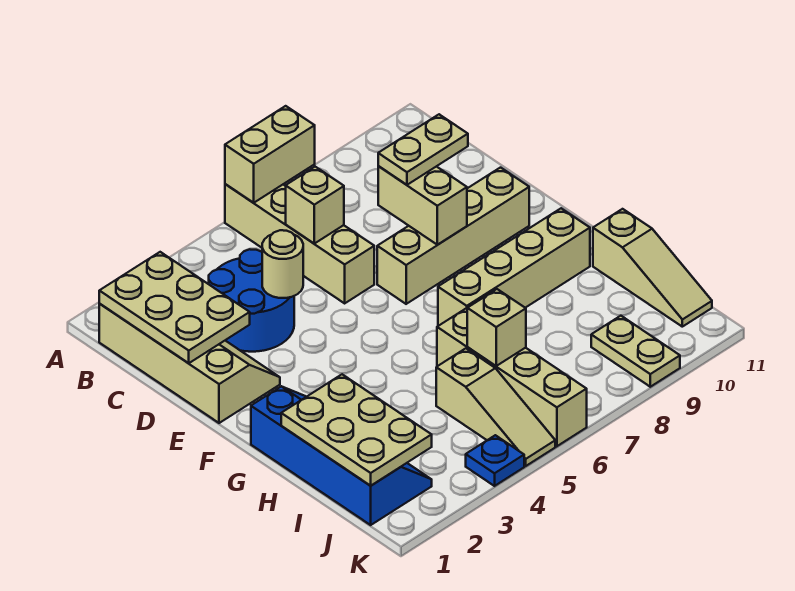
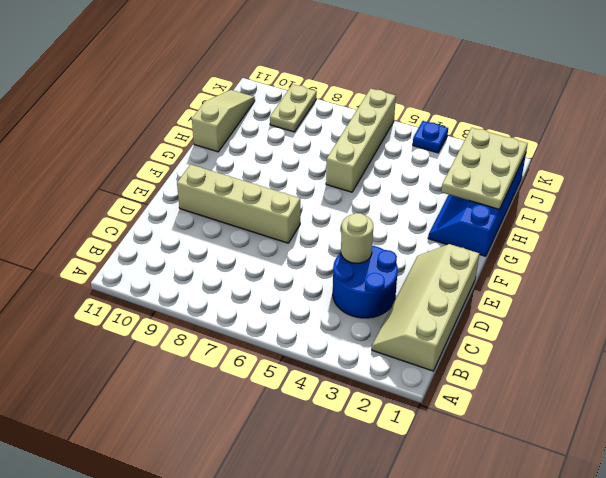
none -> tan 1x4 brick [225,184,374,303]
none -> tan 1x4 brick [438,208,590,326]
none -> tan 1x3 slope [436,348,555,466]

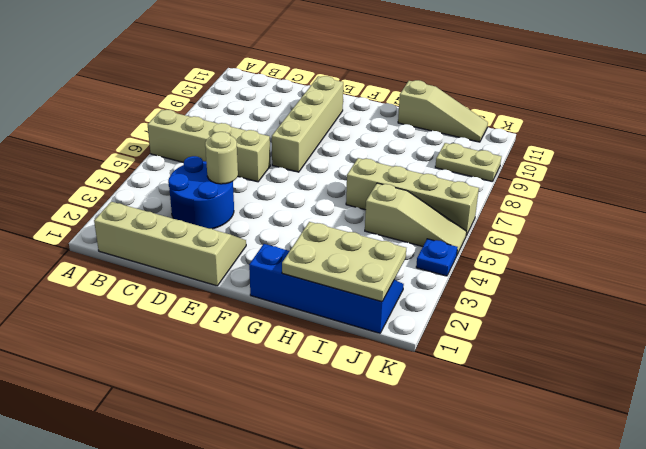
none -> tan 1x4 brick [438,208,590,326]
none -> tan 1x2 brick [225,106,315,203]
none -> tan 2x3 plate [99,252,250,363]

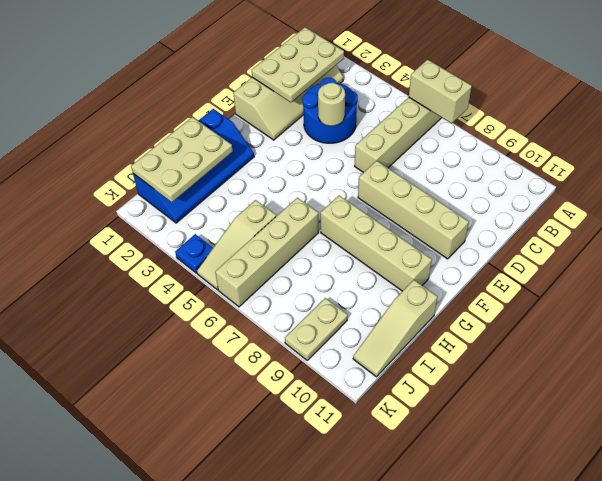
none -> tan 1x1 brick [286,167,344,244]
none -> tan 1x2 brick [378,166,467,245]
none -> tan 1x1 brick [467,289,526,366]

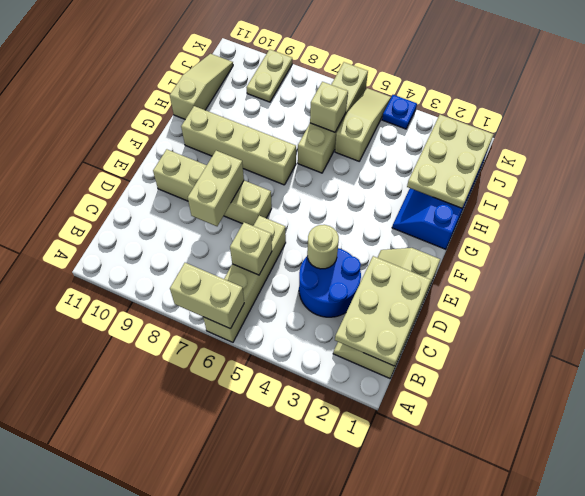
none -> tan 1x2 plate [378,114,468,185]

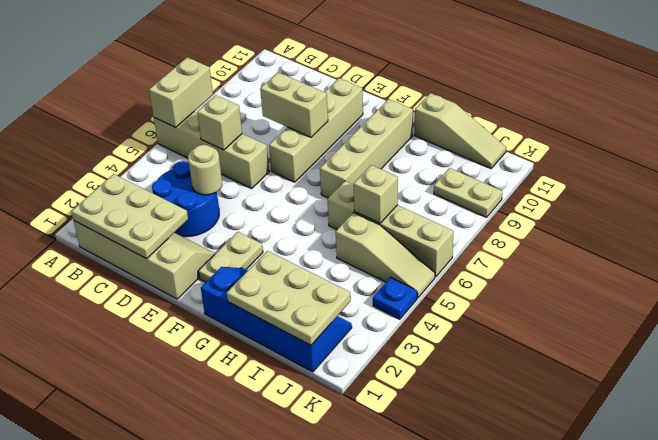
tan 1x2 plate [198,232,263,282] -> tan 1x2 plate moved to [378,114,468,185]

